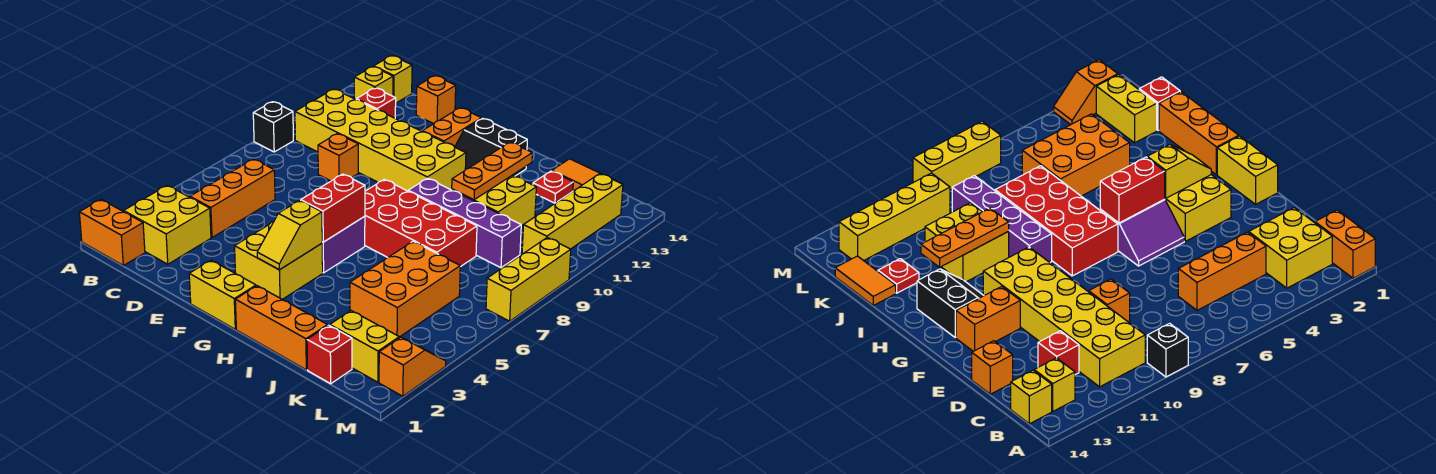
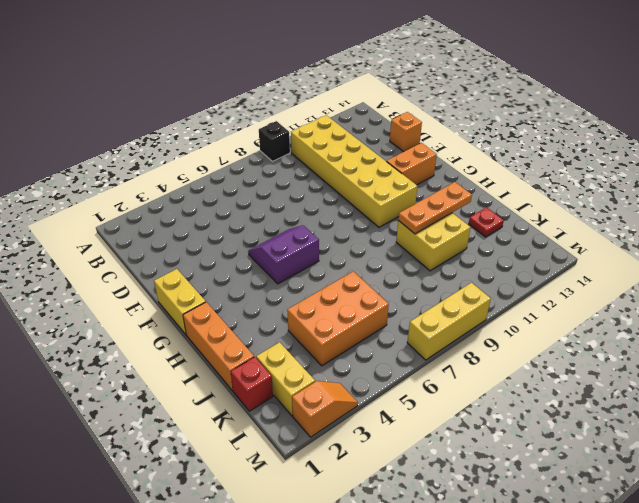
none -> orange 1x2 brick [79,200,145,266]
none -> yellow 2x2 brick [124,185,211,264]
none -> yellow 1x1 brick [354,67,393,99]
none -> yellow 1x1 brick [374,56,412,103]

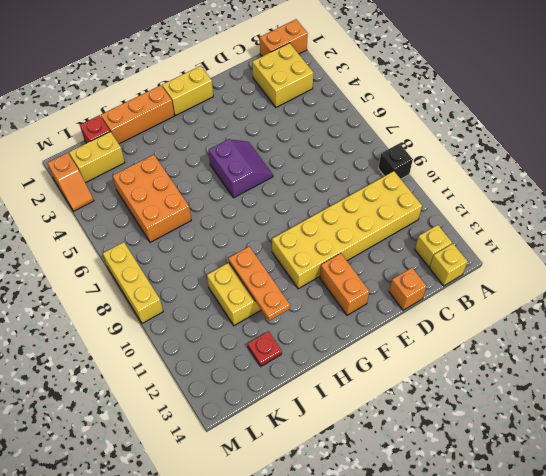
none -> orange 1x3 brick [190,159,275,237]
none -> red 1x1 brick [356,88,396,118]
none -> orange 1x1 brick [318,134,358,181]
none -> yellow 2x2 brick [235,221,323,299]

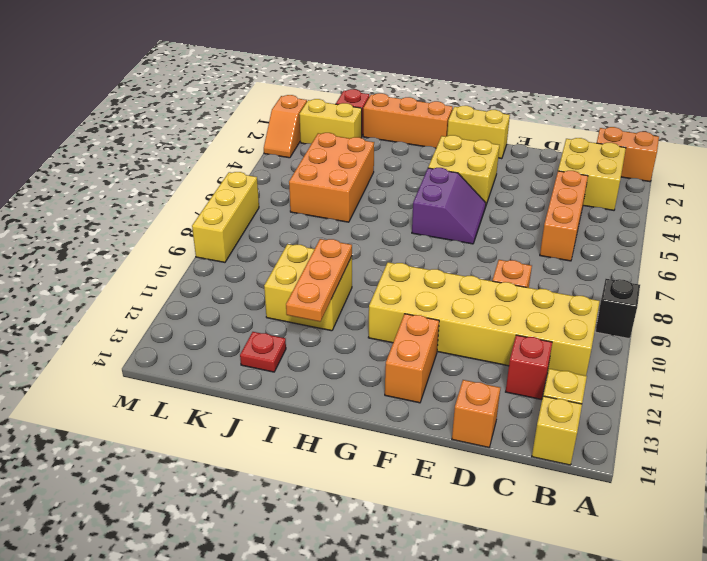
none -> red 2x4 brick [365,179,477,267]
none -> black 2x2 slope [455,118,527,176]
none -> purple 1x4 brick [408,178,521,268]
none -> orange 1x2 tile [552,159,614,191]

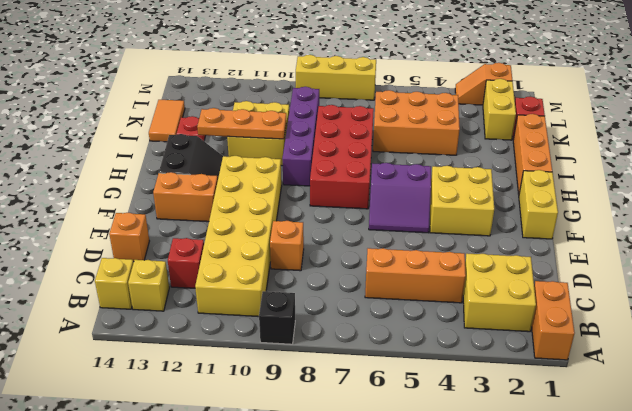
none -> yellow 1x4 brick [522,174,623,254]
none -> yellow 1x2 slope [257,200,322,270]
none -> red 1x2 brick [301,174,365,242]

